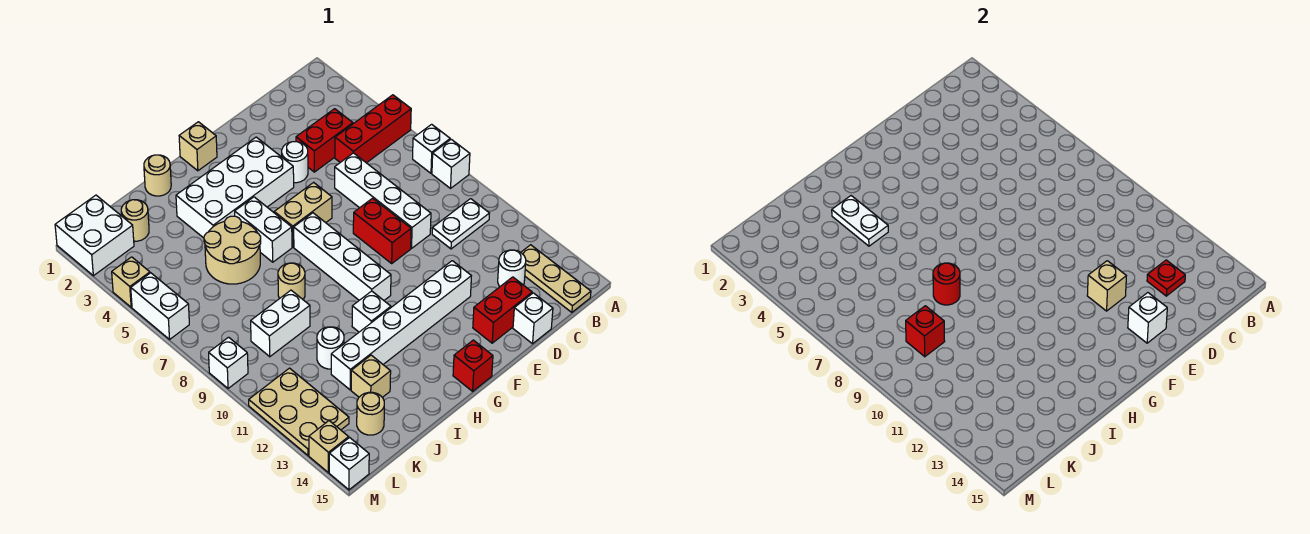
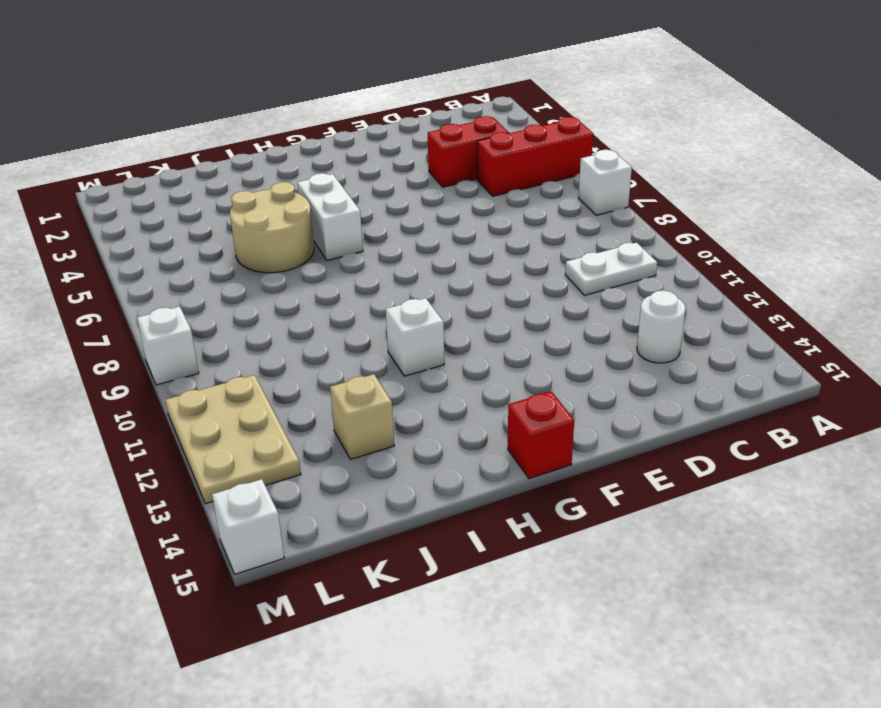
none -> white 1x1 brick [432,139,470,188]
none -> tan 1x3 plate [521,245,591,312]
none -> white 1x4 brick [335,153,431,248]
none -> red 1x2 brick [473,277,532,343]

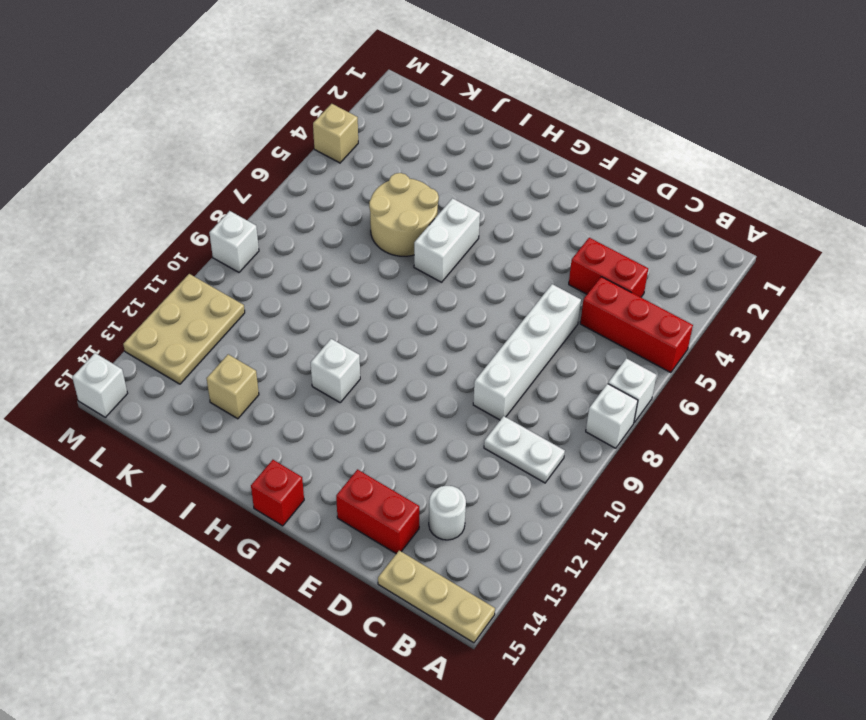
tan 1x3 plate [378,551,495,643] -> tan 1x3 plate turned to [521,245,591,312]
none -> white 1x1 brick [513,293,553,344]
none -> white 1x1 round brick [282,142,308,183]
none -> red 1x2 brick [353,198,411,263]
none -> white 1x6 brick [331,261,471,390]

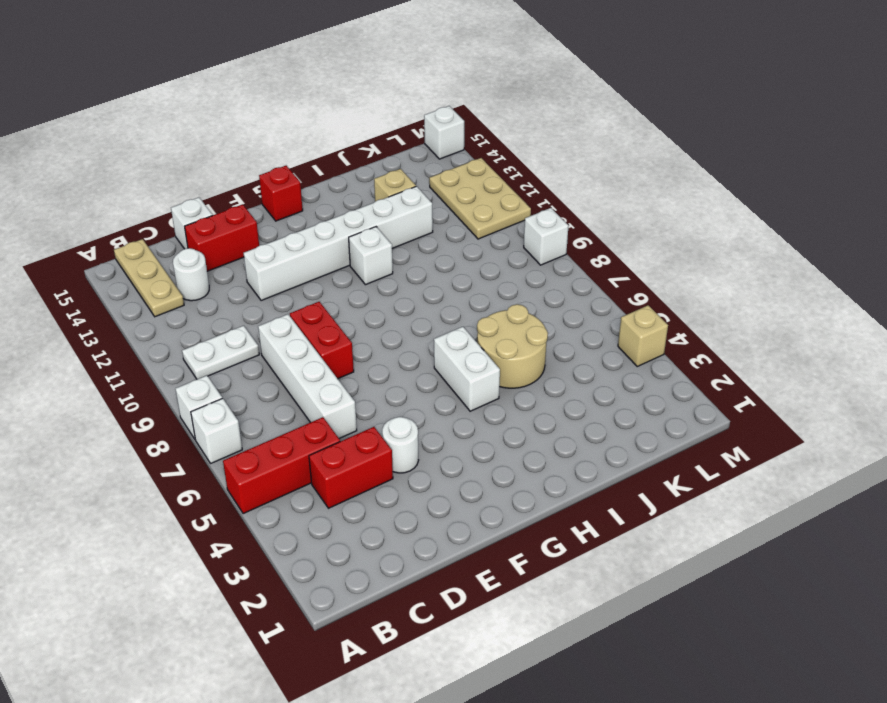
none -> white 2x4 brick [176,137,294,238]
none -> tan 1x2 brick [274,182,332,247]
none -> tan 1x1 brick [179,122,217,171]
none -> white 1x4 brick [294,213,391,300]

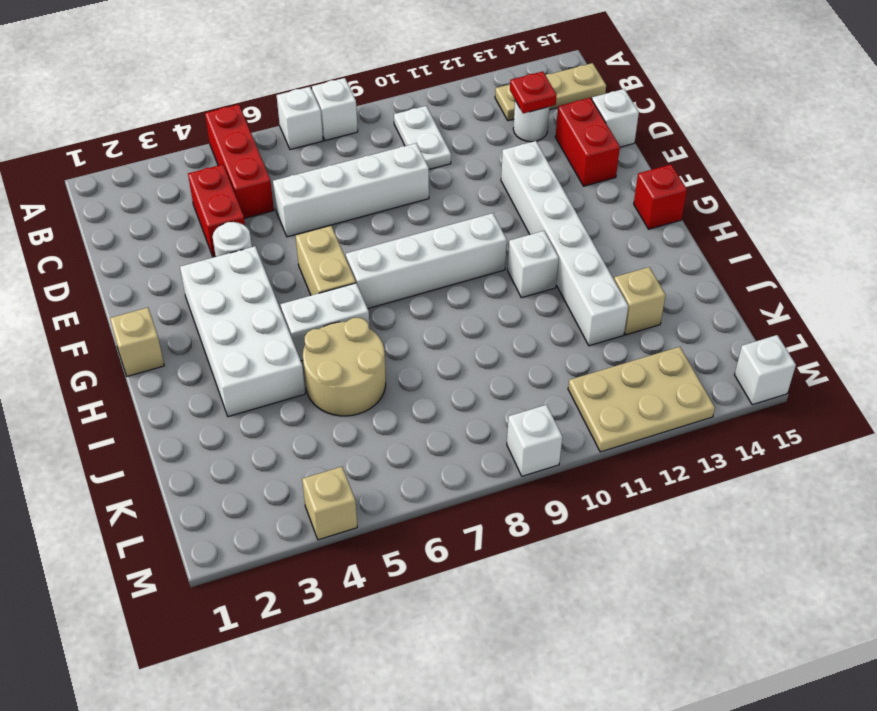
none -> red 1x2 brick [353,198,411,263]
none -> tan 1x1 round brick [144,155,171,196]
none -> tan 1x1 round brick [278,263,305,300]
none -> white 1x2 brick [251,290,310,357]

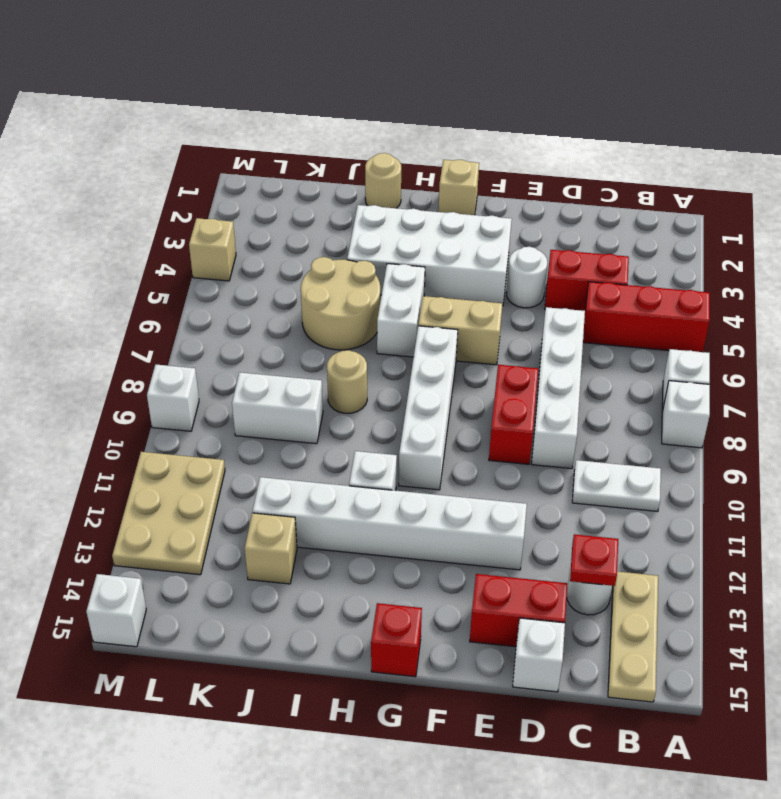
none -> white 1x1 round brick [317,327,344,369]
none -> tan 1x1 round brick [121,200,149,241]
none -> tan 1x1 round brick [357,392,384,435]
none -> white 2x2 brick [55,195,134,276]

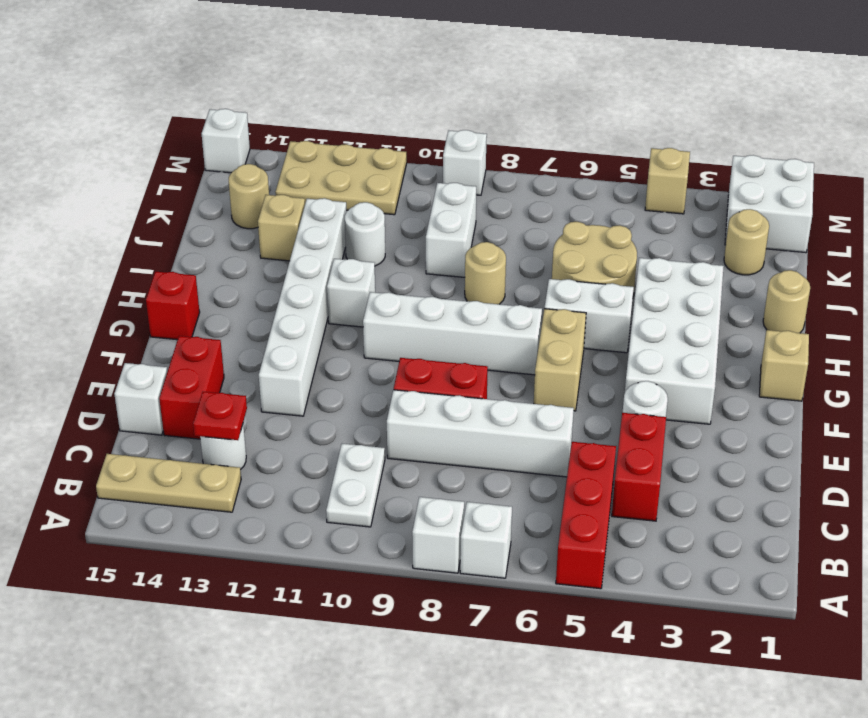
none -> white 1x2 brick [131,273,189,339]
none -> tan 1x1 brick [309,421,349,473]
none -> tan 1x1 brick [1087,261,1126,311]
none -> white 1x1 brick [1128,293,1167,343]

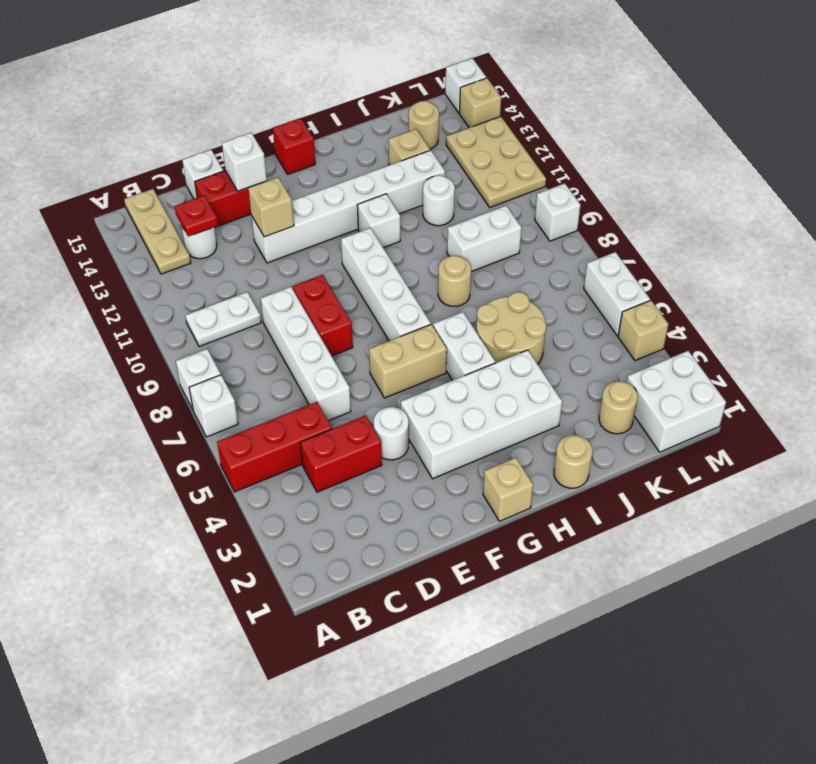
none -> white 1x2 plate [832,196,888,246]
none -> red 1x1 round brick [933,263,960,305]
none -> red 1x1 brick [906,306,945,357]

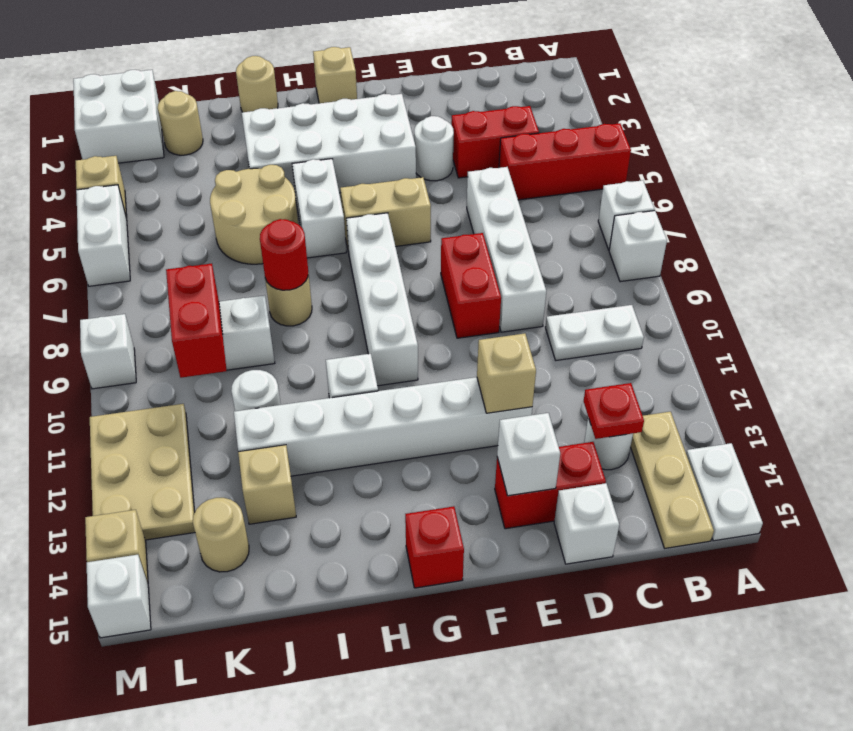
white 1x2 plate [686,443,763,541] -> white 1x2 plate moved to [832,196,888,246]
red 1x2 brick [166,264,227,378] -> red 1x1 brick [906,306,945,357]

